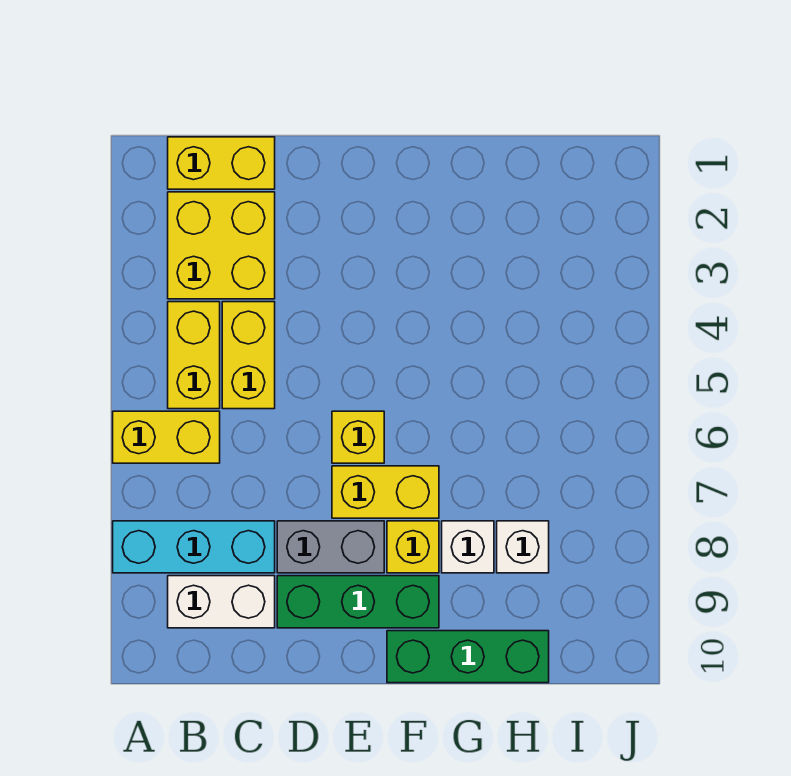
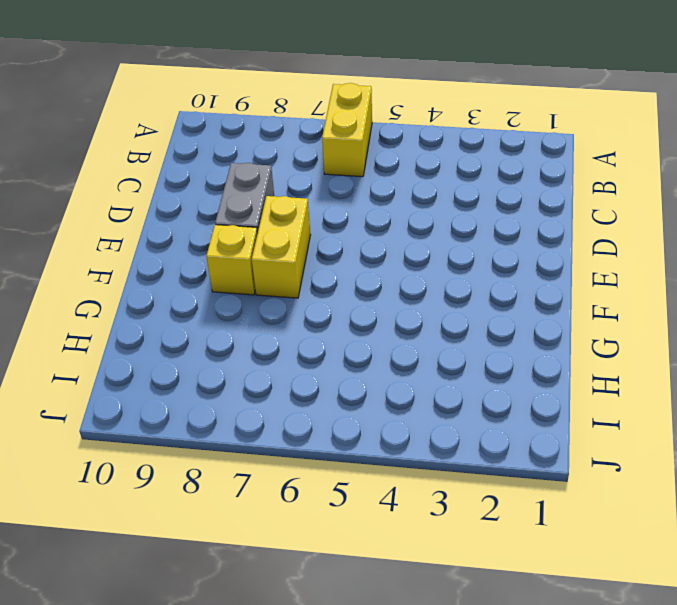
none -> cyan 1x3 brick [113,521,275,573]
none -> yellow 1x2 brick [168,137,275,189]
none -> yellow 2x2 brick [168,192,275,299]

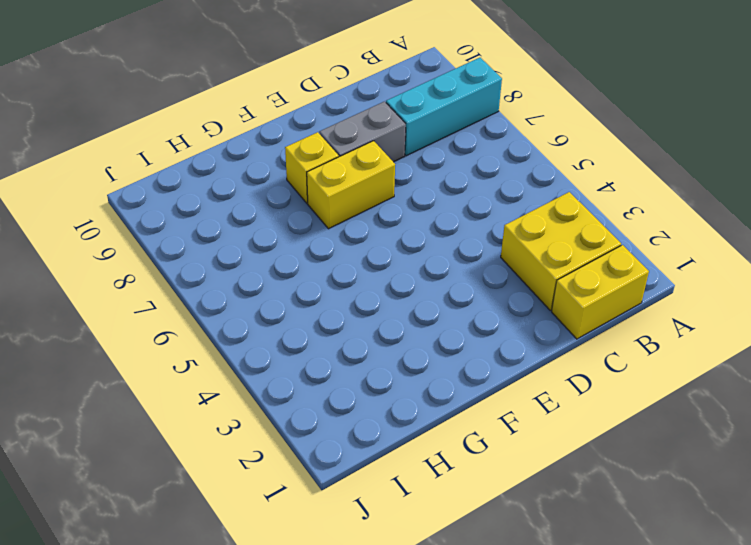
none -> yellow 1x2 brick [113,411,220,463]
none -> yellow 1x2 brick [168,302,220,409]
none -> white 1x2 brick [168,576,275,628]

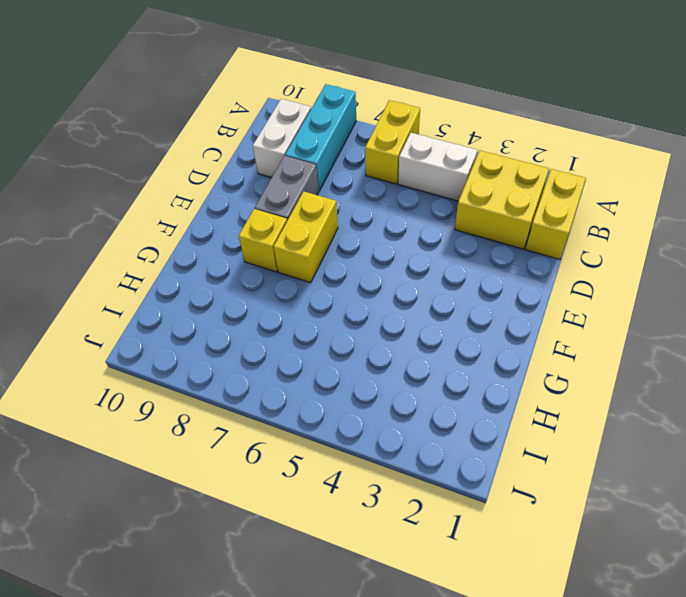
white 1x2 brick [398,133,477,201] -> yellow 1x2 brick [168,302,220,409]
none -> yellow 1x2 brick [222,302,275,409]
none -> green 1x3 brick [277,576,439,628]
none -> yellow 1x1 brick [332,411,384,463]

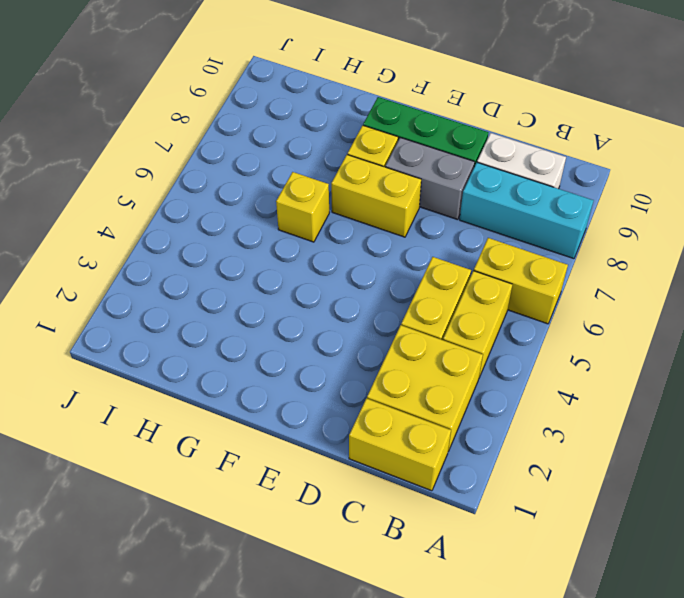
yellow 1x1 brick [276,172,329,242] -> yellow 1x1 brick moved to [332,411,384,463]
none -> green 1x3 brick [387,631,549,683]
none -> white 1x1 brick [442,521,494,573]
none -> white 1x1 brick [497,521,549,573]

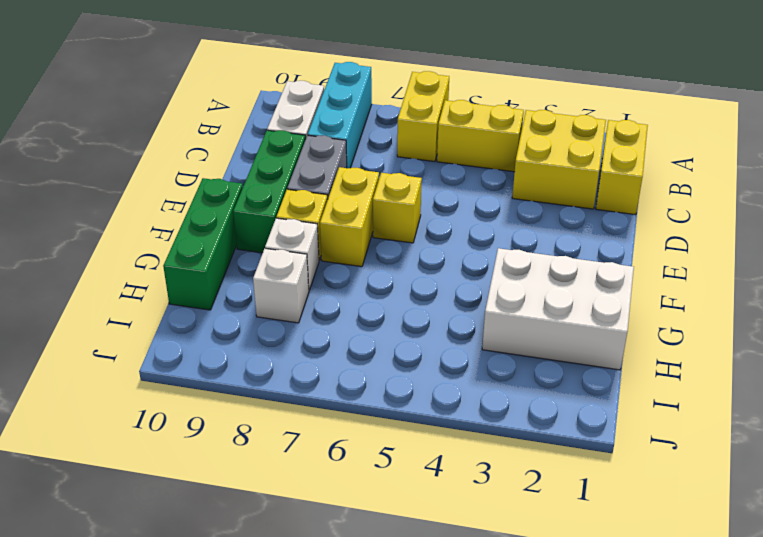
white 2x3 brick [482,248,634,370] -> none
none -> yellow 1x2 brick [222,302,275,409]

